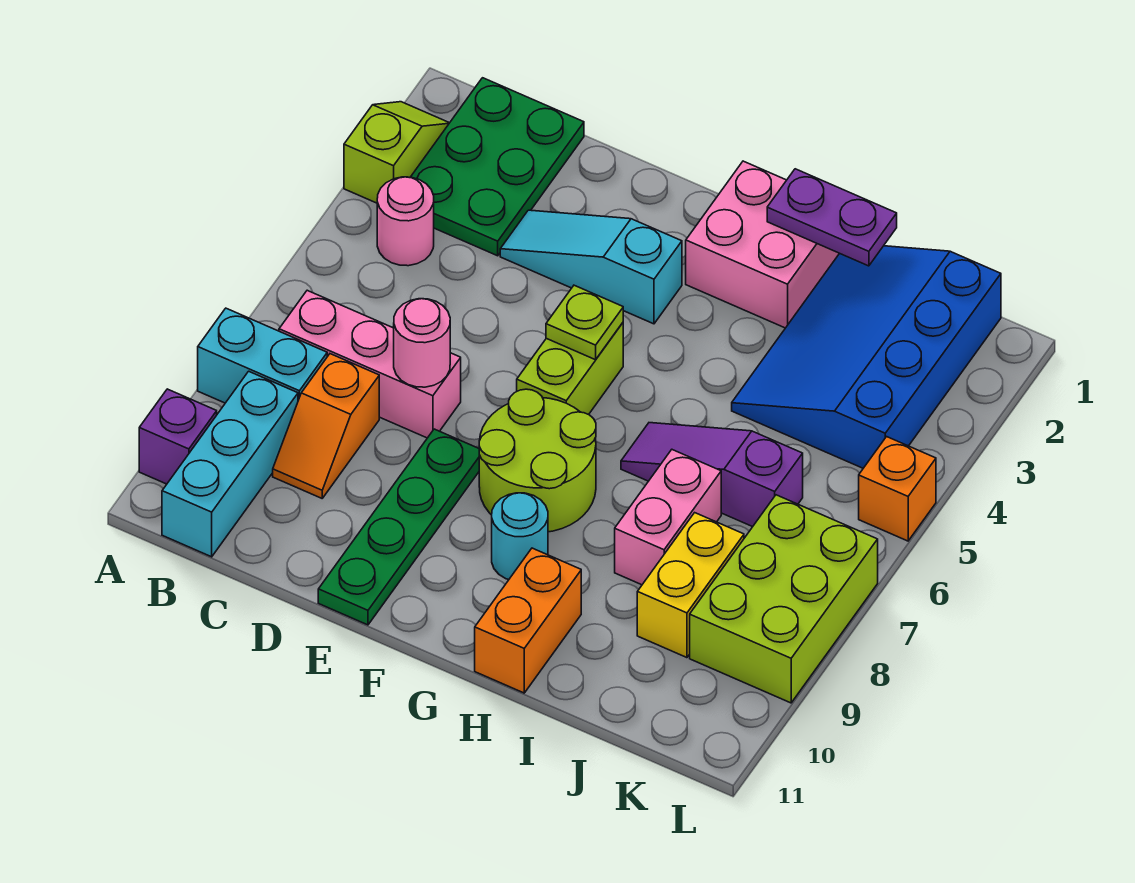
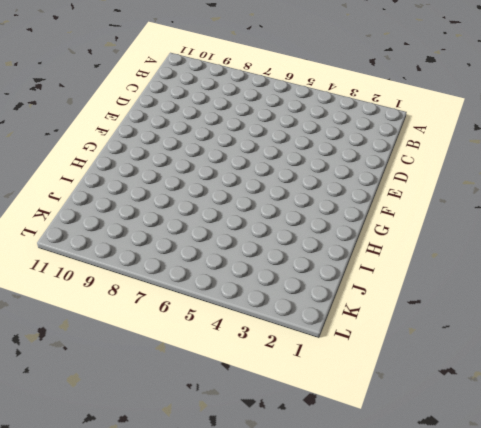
none -> lime 1x2 slope [344,102,449,203]
none -> cyan 1x2 brick [198,308,327,403]
none -> purple 1x1 brick [139,389,217,484]

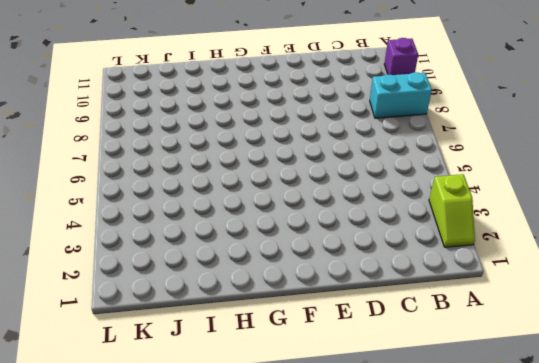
none -> green 2x3 plate [411,78,584,256]
none -> pink 1x1 round brick [377,177,434,266]
none -> pink 1x3 brick [279,290,461,438]

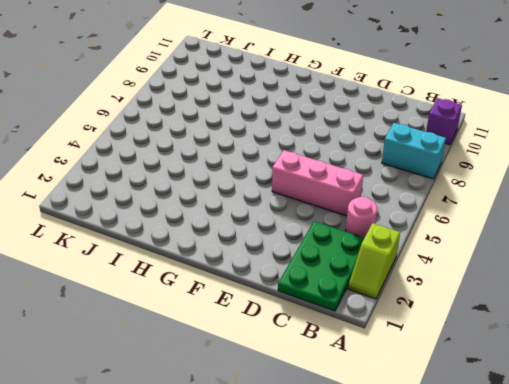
pink 1x3 brick [272,150,363,216] -> pink 1x3 brick moved to [279,290,461,438]
none -> cyan 1x3 brick [162,371,298,557]
none -> orange 1x2 slope [273,354,379,498]
none -> cyan 1x3 slope [500,210,682,324]

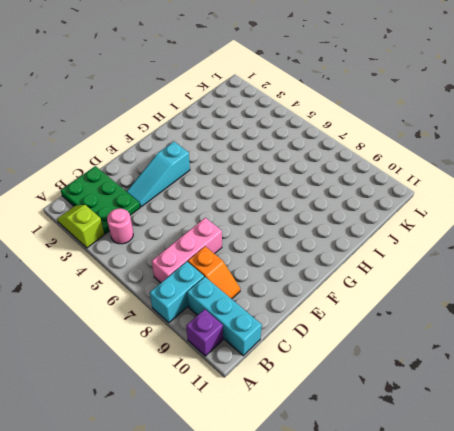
none -> green 1x4 plate [318,429,479,625]
none -> lime 1x2 brick [517,323,623,415]
none -> lime 2x2 round brick [479,389,596,532]

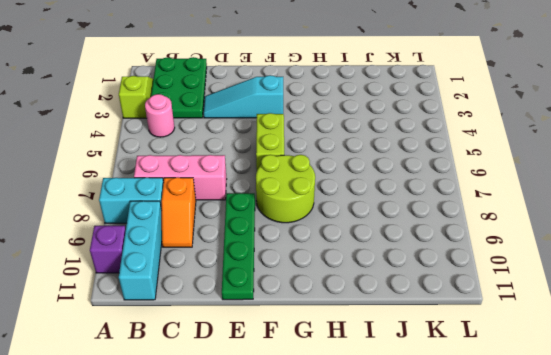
none -> pink 2x2 brick [686,161,839,328]
none -> cyan 1x1 round brick [492,493,548,580]
none -> purple 1x3 slope [621,423,803,527]

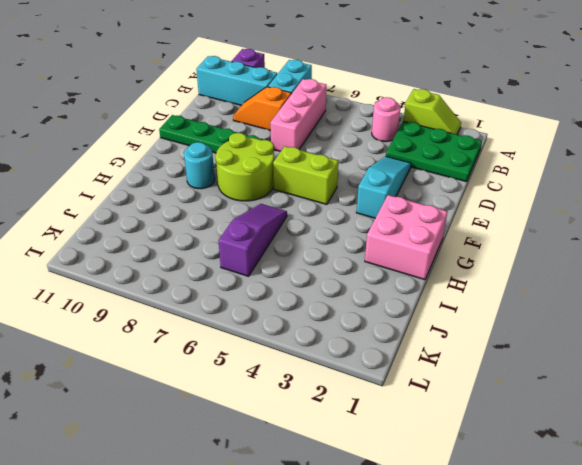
none -> orange 1x2 brick [475,548,581,693]
none -> blue 3x4 slope [732,246,1001,468]
none -> pink 1x2 brick [615,450,721,585]

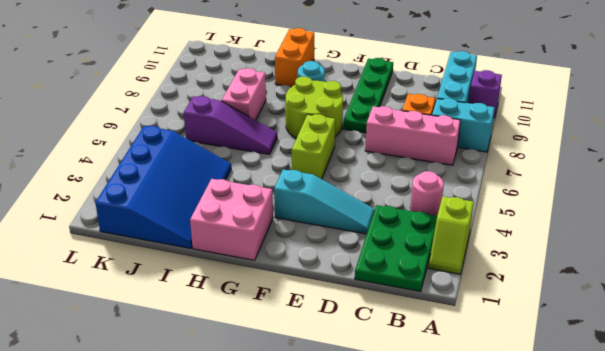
none -> yellow 1x2 brick [637,513,744,658]
none -> lime 2x3 brick [690,495,878,703]
none -> orange 1x1 brick [859,437,936,541]

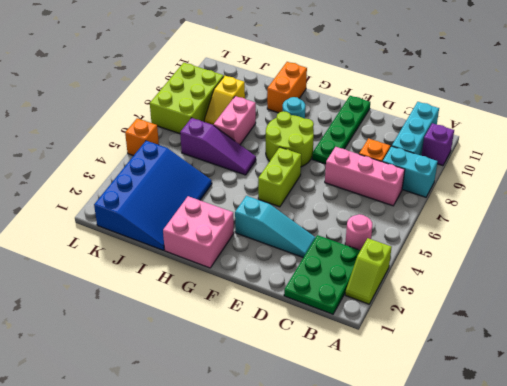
yellow 1x2 slope [204,76,245,125] -> yellow 1x2 brick [637,513,744,658]
none -> pink 1x1 round brick [394,299,450,387]
none -> lime 1x1 plate [546,285,623,360]
none -> purple 1x2 plate [767,169,897,266]

